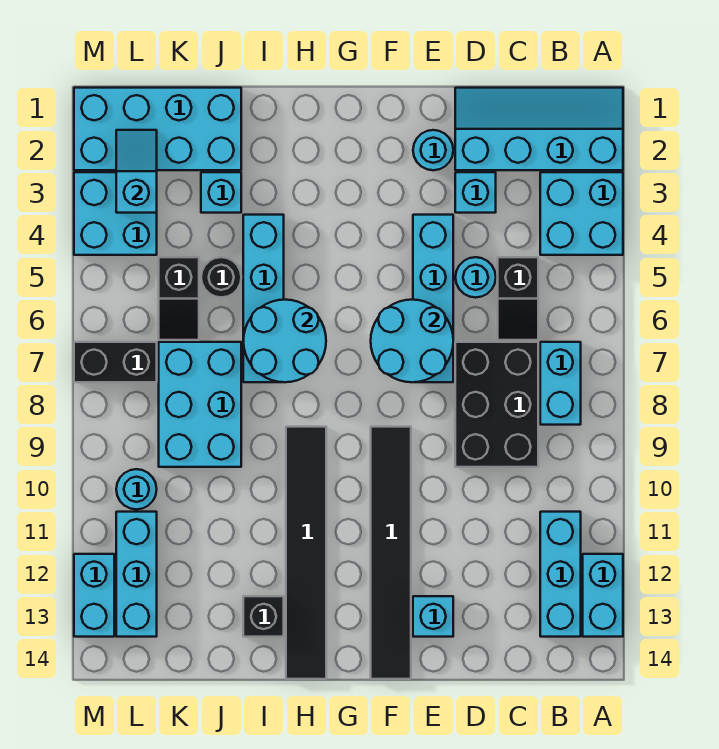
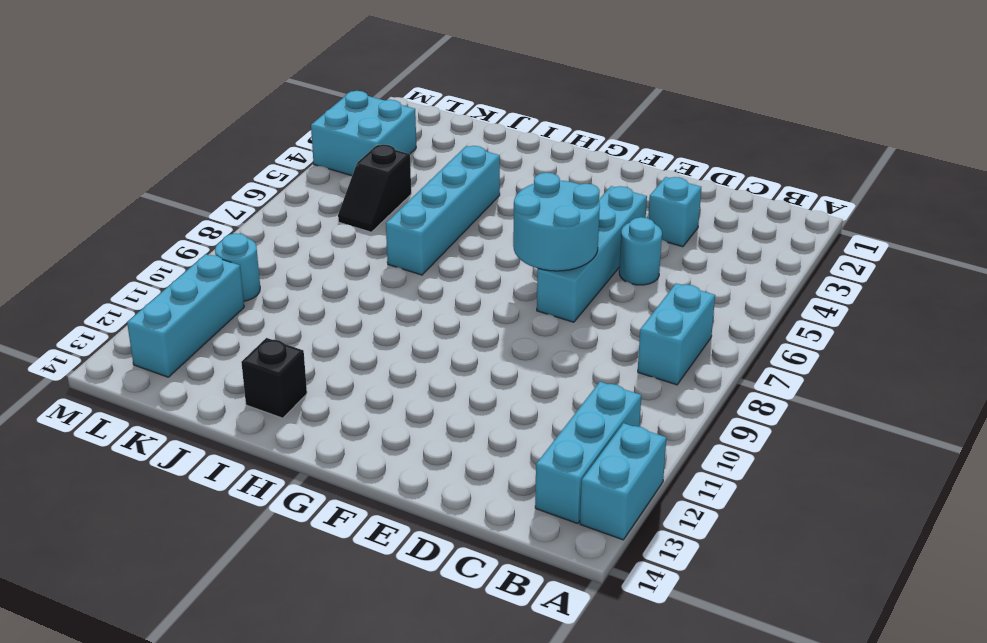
none -> cyan 2x4 slope [455,88,623,170]
none -> cyan 2x2 brick [540,172,623,255]
none -> black 1x2 slope [498,257,538,340]

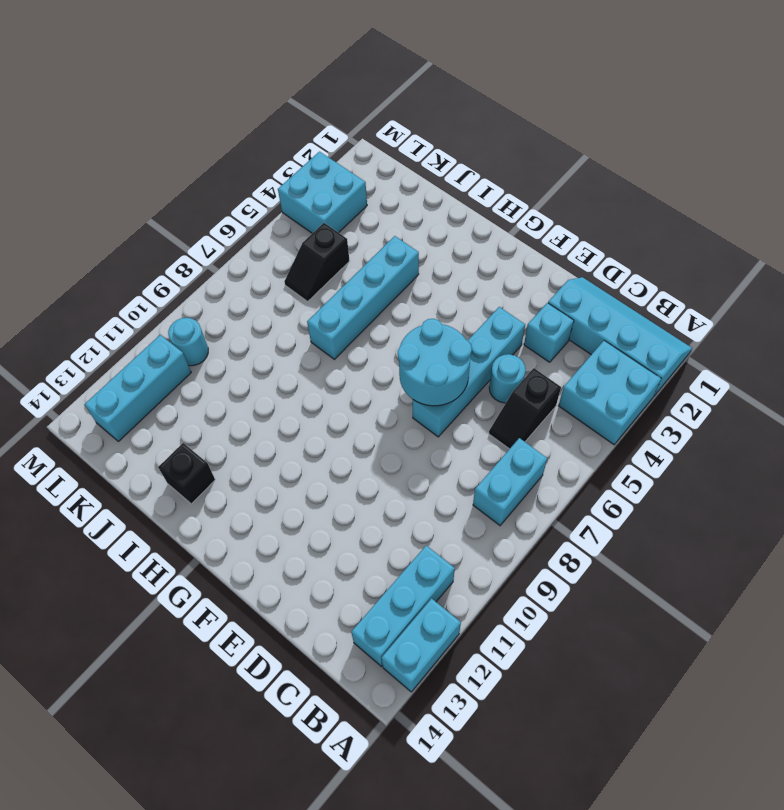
none -> black 2x3 brick [455,342,538,467]
none -> cyan 1x1 round brick [413,130,453,170]
none -> cyan 1x1 brick [413,596,453,637]

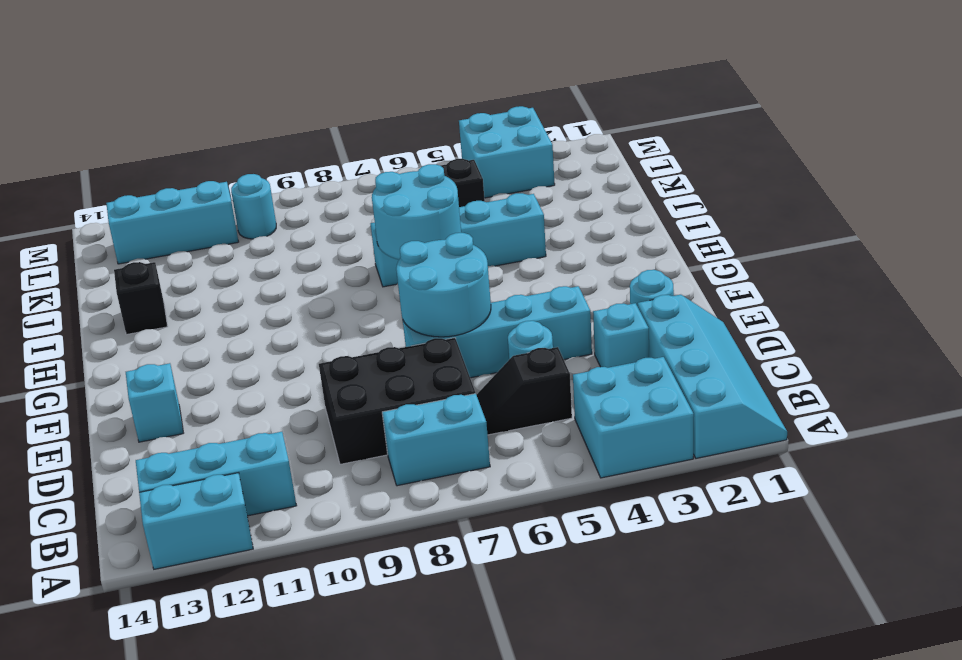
none -> black 1x6 tile [371,427,411,679]
none -> black 1x6 tile [286,427,326,679]
none -> cyan 2x4 brick [74,88,241,170]

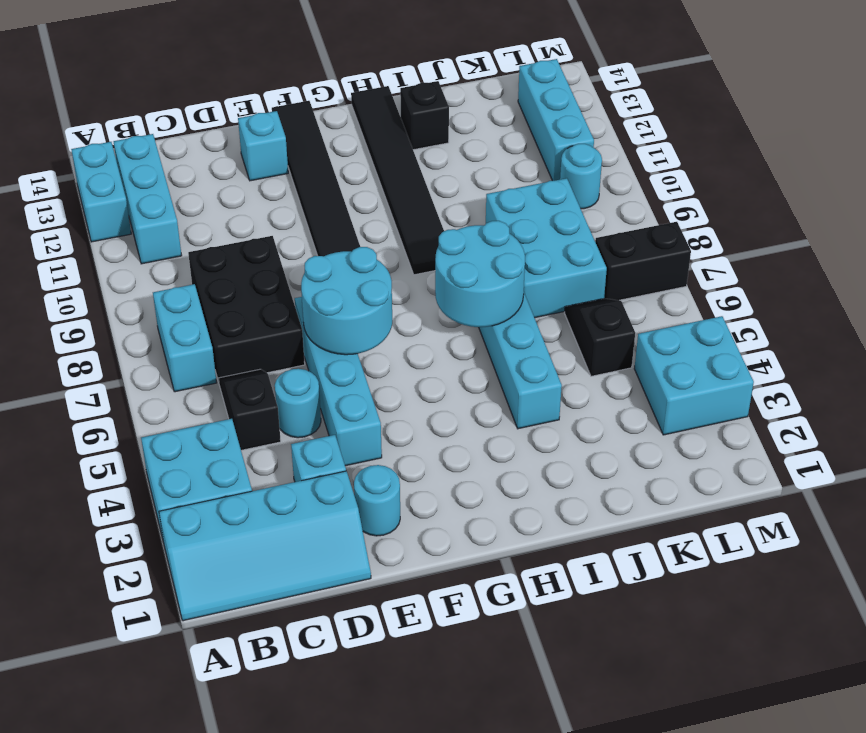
none -> cyan 2x4 brick [74,88,241,170]
none -> cyan 1x1 brick [201,172,241,213]
none -> black 1x1 round brick [201,257,241,298]

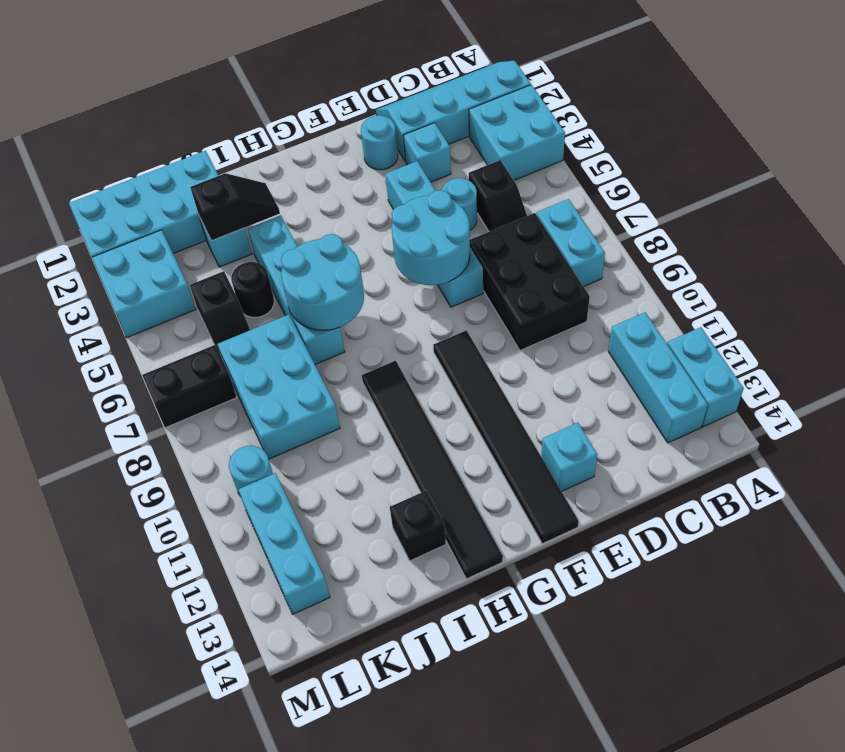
black 1x2 slope [190,173,280,241] -> none
none -> cyan 1x2 brick [74,554,114,637]
none -> cyan 1x2 slope [116,130,157,213]

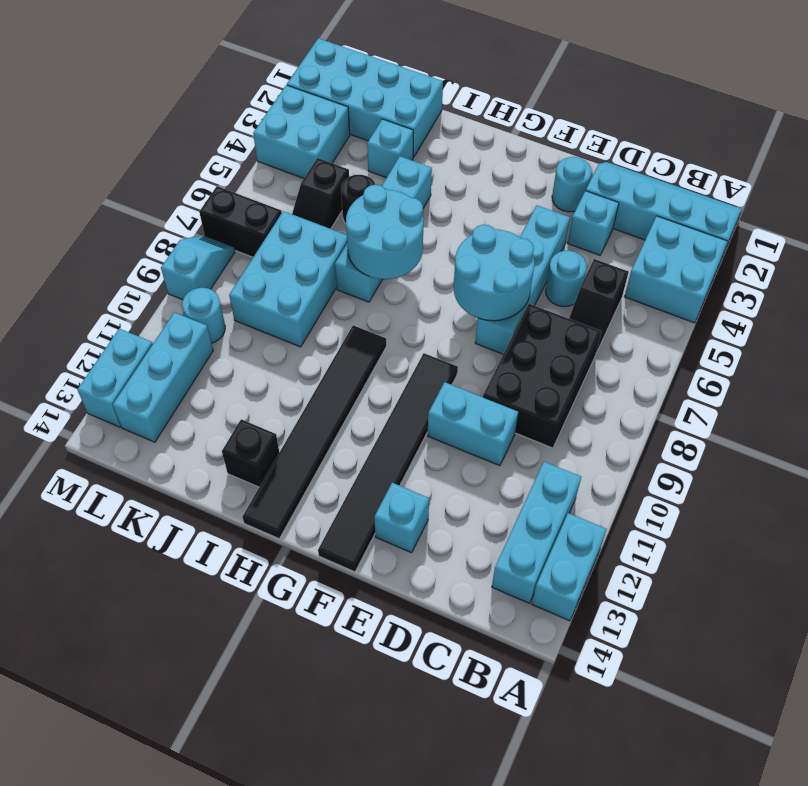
cyan 1x2 brick [428,382,518,466] -> cyan 1x2 brick turned to [540,342,581,425]
cyan 1x2 slope [161,235,235,300] -> cyan 1x2 slope moved to [116,130,157,213]

